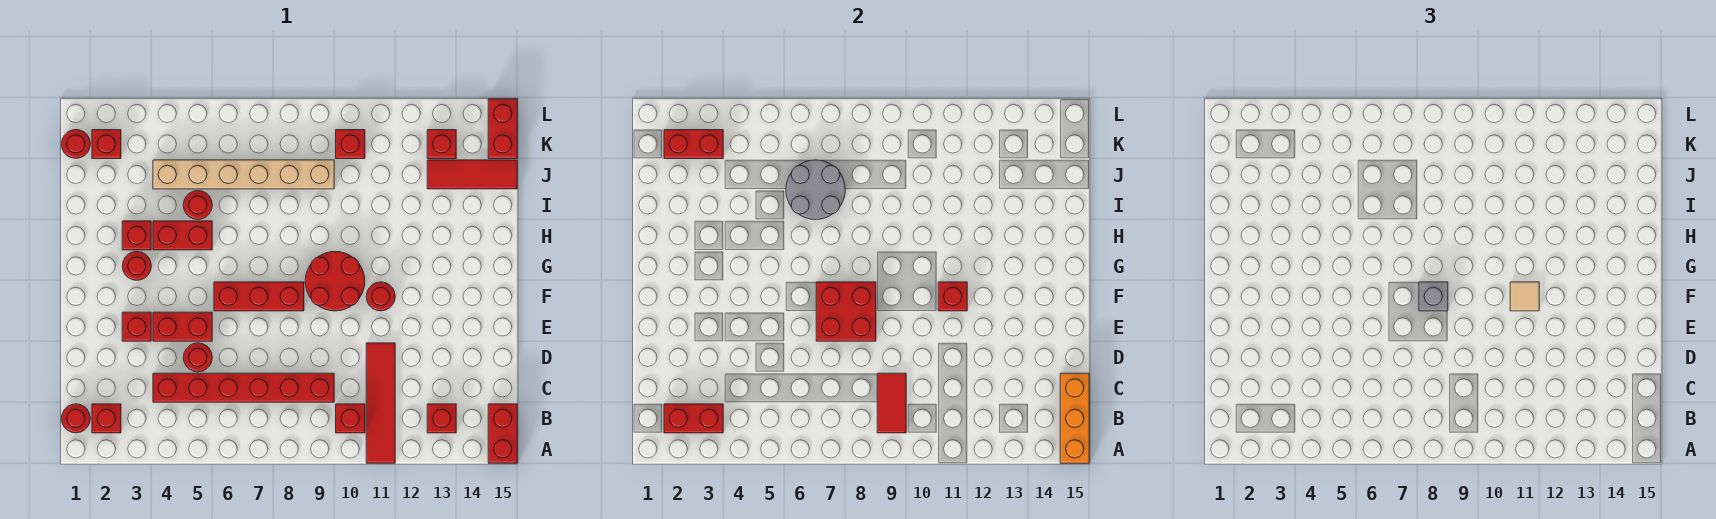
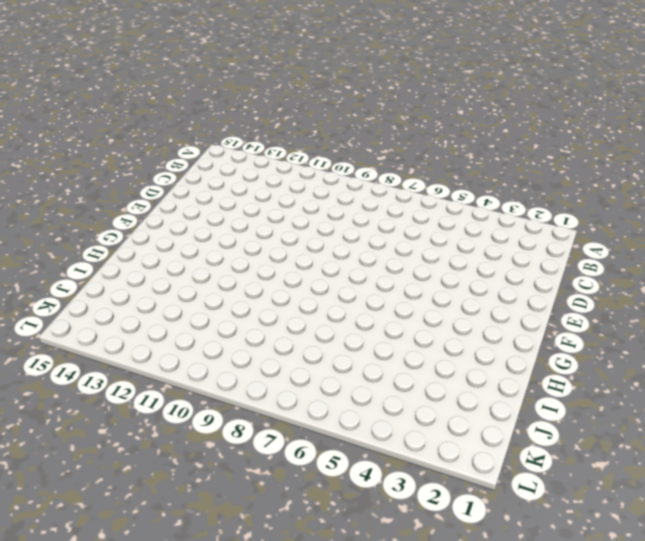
none -> red 1x4 tile [366,343,395,463]
none -> red 1x2 brick [488,404,517,463]
none -> red 1x1 round brick [61,404,90,433]
none -> red 1x1 brick [92,404,121,433]

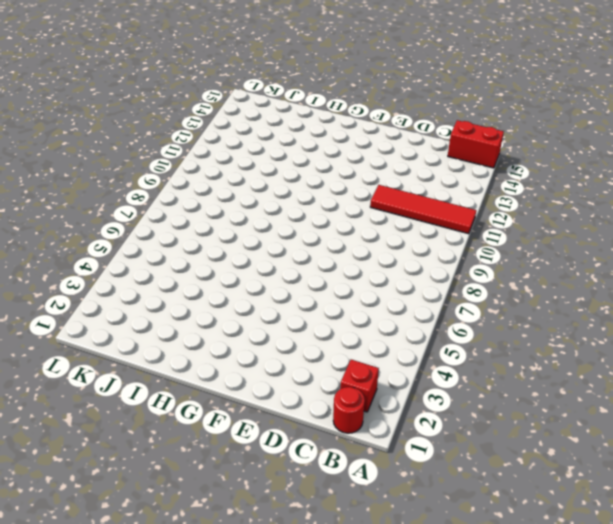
none -> red 1x1 brick [336,404,365,433]
none -> red 1x1 brick [427,404,456,433]
none -> red 1x6 brick [153,373,334,402]
none -> red 1x1 round brick [183,343,212,372]

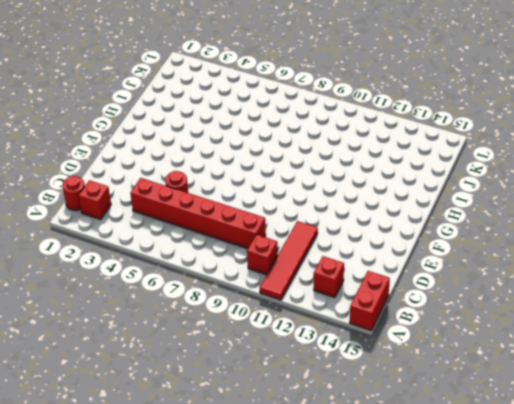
none -> red 1x1 brick [122,312,151,341]
none -> red 1x2 brick [153,312,212,341]
none -> red 1x3 brick [214,282,304,311]
none -> red 2x2 round brick [305,252,365,311]

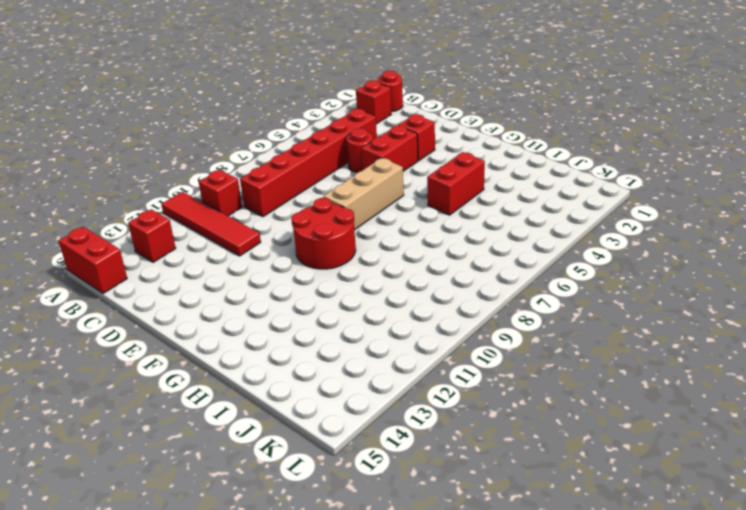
tan 1x3 brick [323,158,404,230] -> red 1x3 brick [214,282,304,311]
none -> red 1x1 round brick [366,282,395,311]
none -> red 1x1 round brick [122,252,151,280]
none -> red 1x1 brick [122,221,151,250]
none -> red 1x1 round brick [183,191,212,219]

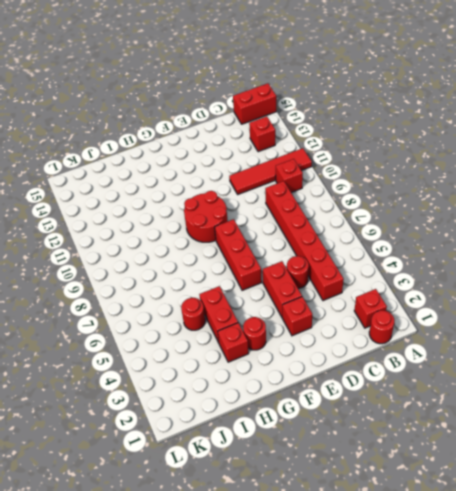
none -> red 1x1 round brick [366,282,395,311]
none -> tan 1x6 brick [153,160,334,189]
none -> red 1x3 tile [427,160,517,189]
none -> red 1x1 round brick [61,130,90,158]

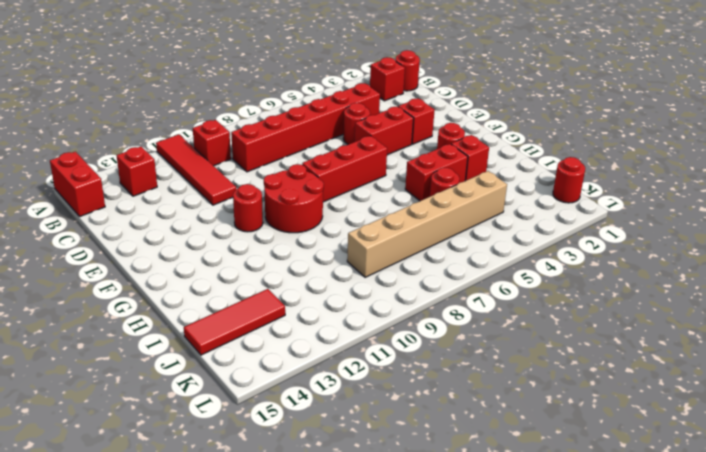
none -> red 1x1 brick [92,130,121,159]
none -> red 1x1 brick [336,130,365,159]
none -> red 1x1 brick [427,130,456,159]
none -> red 1x2 brick [488,99,517,159]

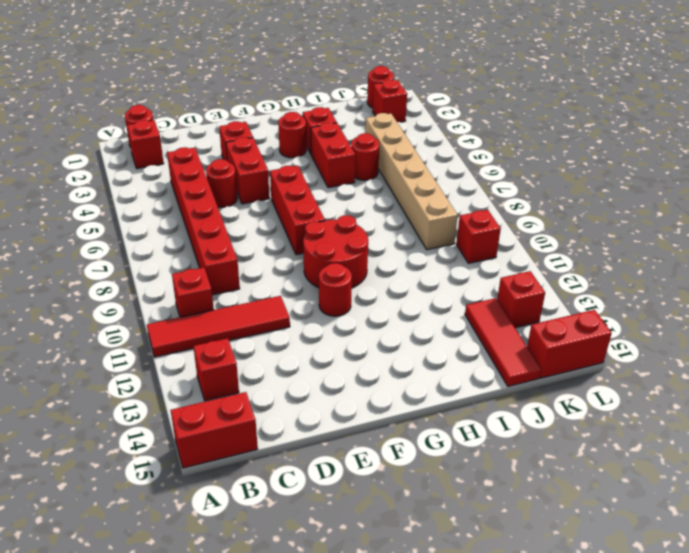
none -> orange 1x3 brick [1060,373,1089,463]
none -> red 1x2 brick [664,404,723,433]
none -> red 1x2 tile [877,373,906,433]
none -> red 2x2 brick [816,282,876,341]

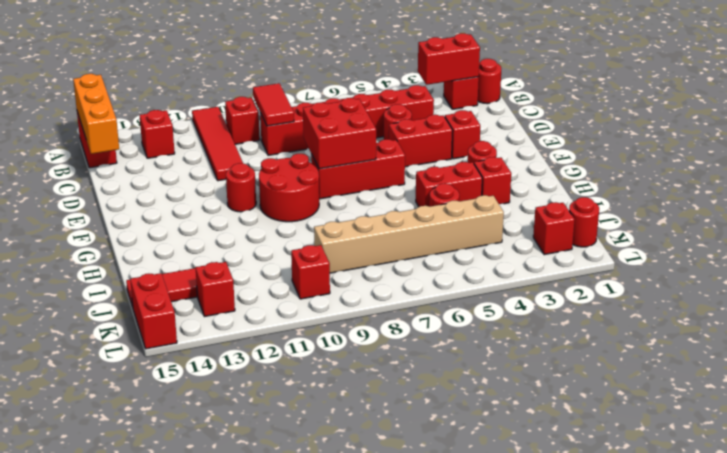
none -> red 1x1 brick [938,282,967,311]
none -> grey 2x2 round brick [786,160,845,220]
none -> red 1x2 brick [664,130,723,159]
none -> grey 1x1 brick [1419,282,1448,311]

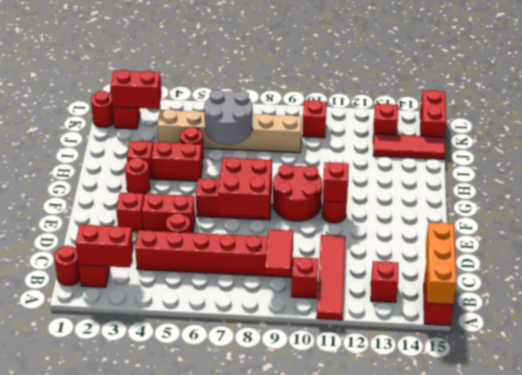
none -> grey 1x1 brick [1419,282,1448,311]
none -> tan 1x1 tile [1510,282,1539,311]

